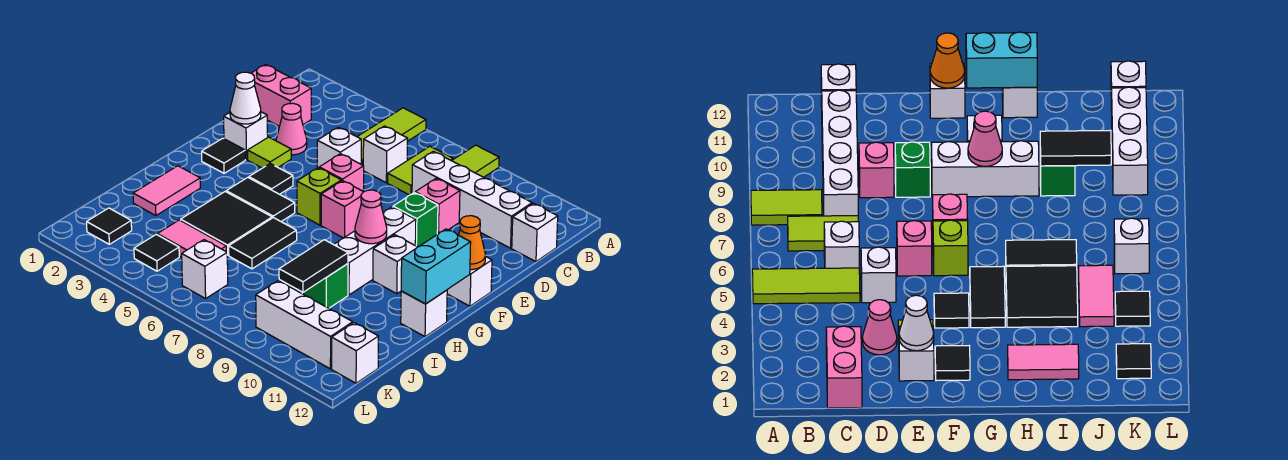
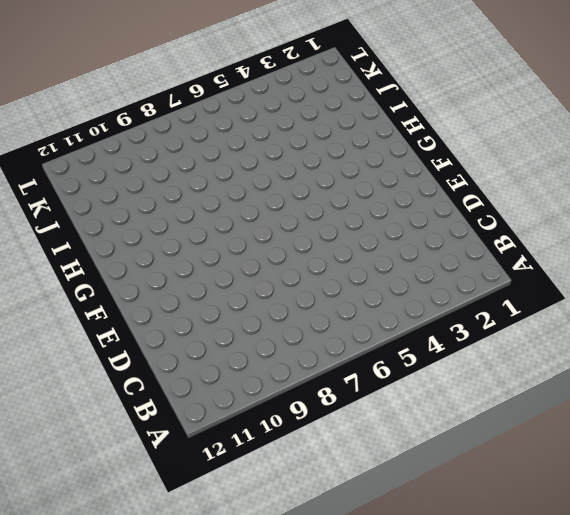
none -> lime 1x3 tile [357,108,426,165]
none -> lime 1x2 tile [452,145,499,177]
none -> lime 1x2 tile [388,146,453,195]
none -> pink 1x2 brick [251,65,311,126]

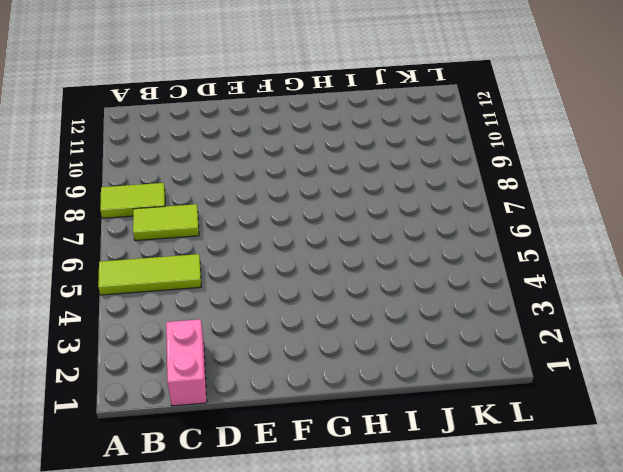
none -> white 1x1 brick [363,126,408,183]
none -> white 1x4 brick [412,151,532,248]
none -> white 1x1 brick [512,203,558,262]
none -> pink 1x1 cone [276,103,307,155]

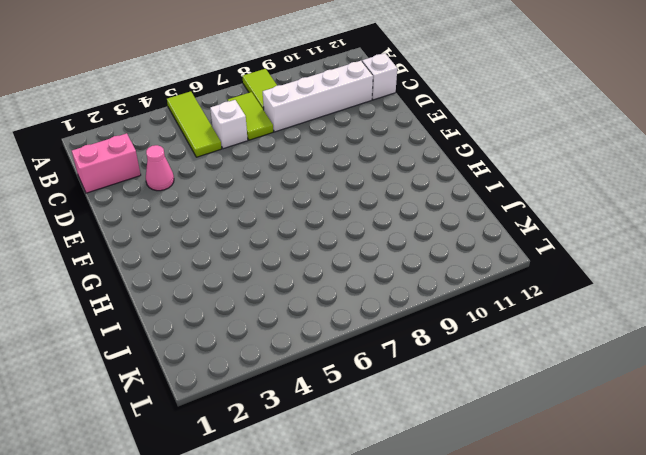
none -> white 1x1 brick [317,127,361,168]
none -> pink 1x1 brick [415,178,460,234]
none -> white 1x1 brick [224,112,268,160]
none -> lime 1x1 tile [248,137,291,168]

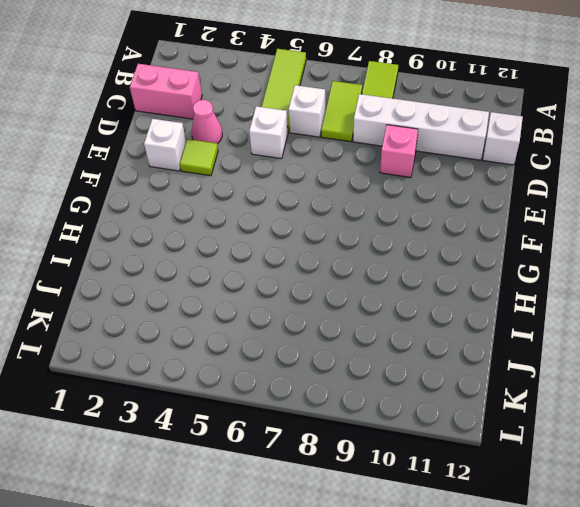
none -> pink 1x1 brick [319,154,364,191]
none -> green 1x1 brick [393,193,438,247]
none -> black 1x1 tile [202,138,245,173]
none -> black 1x1 tile [249,164,293,194]

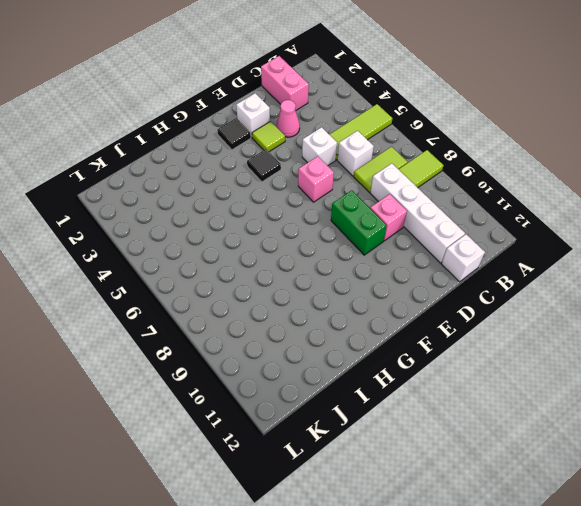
green 1x2 brick [331,190,387,255] -> green 1x1 brick [393,193,438,247]
none -> lime 1x1 brick [297,168,341,225]
none -> pink 1x1 brick [321,181,363,238]
none -> white 1x3 brick [334,207,416,295]
none -> white 1x1 brick [447,256,492,306]

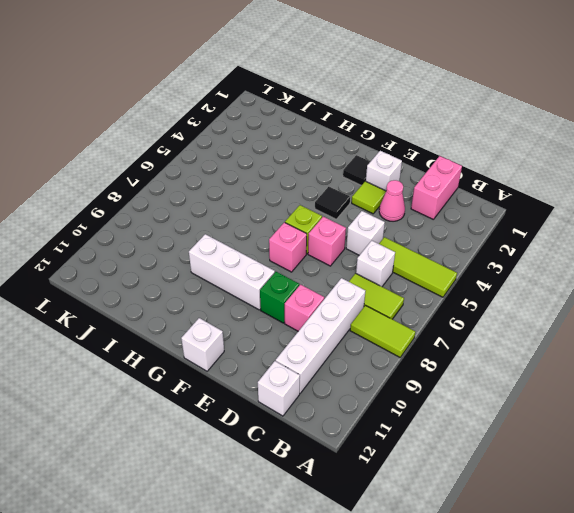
none -> black 1x2 tile [226,178,295,221]
none -> white 1x1 brick [373,235,417,294]
none -> pink 1x2 tile [133,166,200,216]
none -> black 2x2 tile [181,192,272,255]

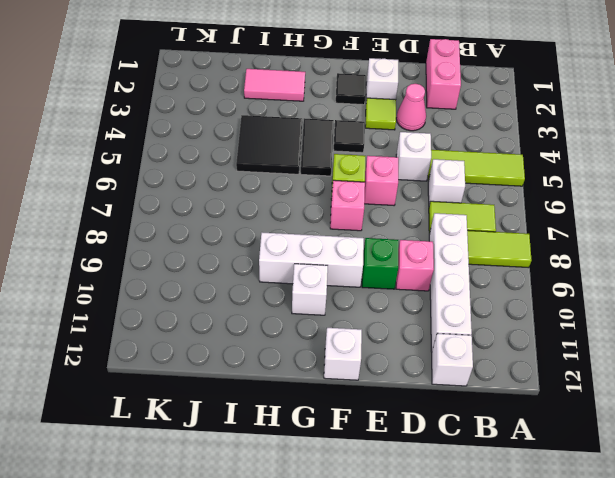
none -> black 1x2 tile [229,218,297,269]
none -> white 1x1 brick [401,290,447,337]
none -> green 1x1 brick [302,264,348,308]
none -> pink 1x2 tile [157,220,227,257]

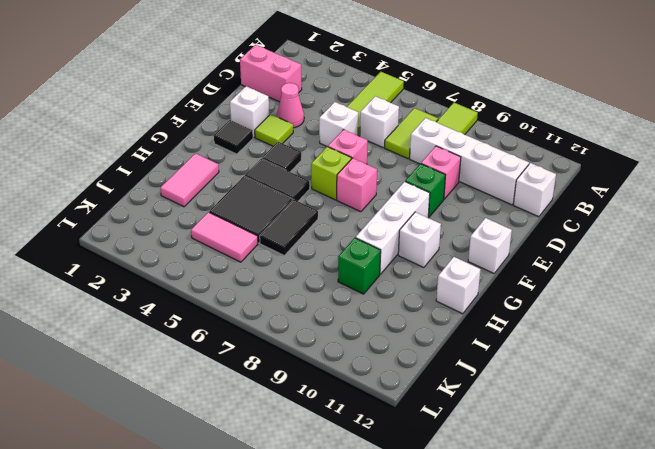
none -> black 1x1 tile [87,208,132,244]
none -> black 1x1 tile [134,234,179,271]
none -> white 1x1 brick [182,240,228,299]
none -> white 1x3 brick [256,281,353,369]

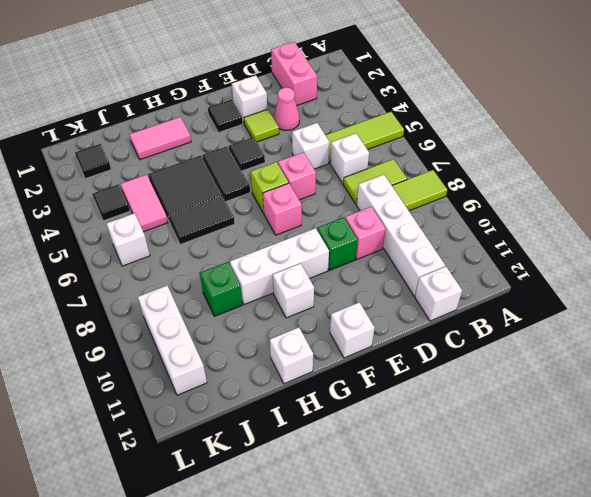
none -> white 1x1 brick [332,323,379,383]
none -> white 1x1 cone [230,72,261,124]
none -> orange 1x1 cone [459,216,485,270]
none -> pink 1x1 cone [355,190,387,244]

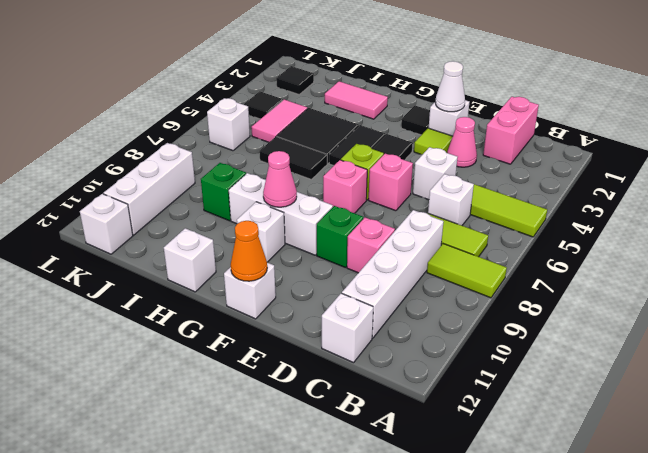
none -> cyan 1x2 brick [401,229,471,304]
none -> black 1x2 tile [279,240,348,292]

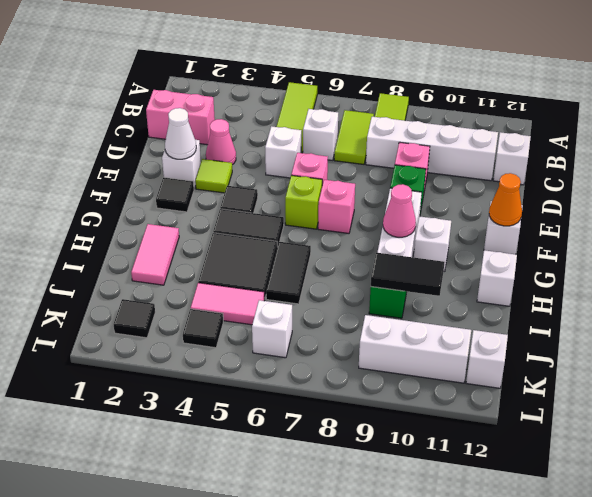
black 1x2 tile [371,253,444,296] -> black 1x2 tile turned to [279,240,348,292]
none -> cyan 1x2 brick [401,229,471,304]

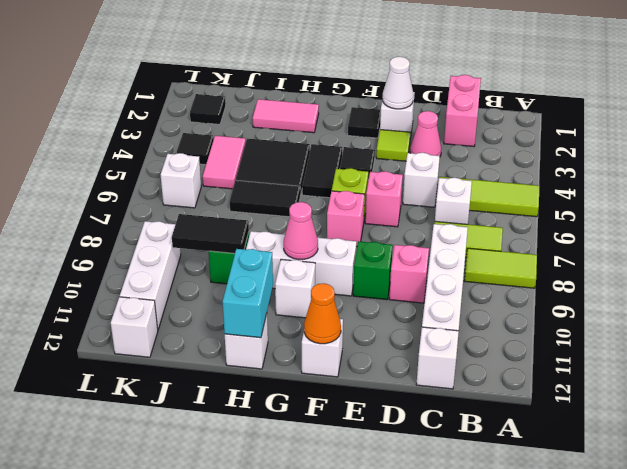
cyan 1x2 brick [223,249,273,338] -> cyan 1x2 brick turned to [401,229,471,304]

